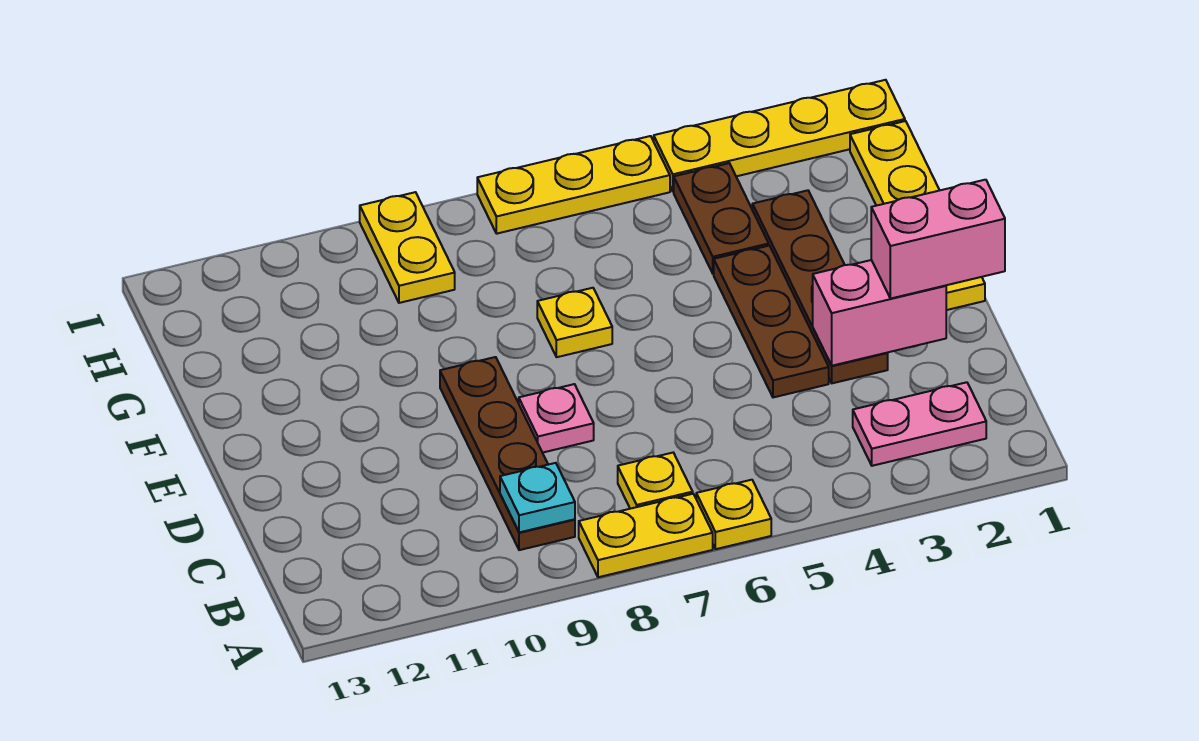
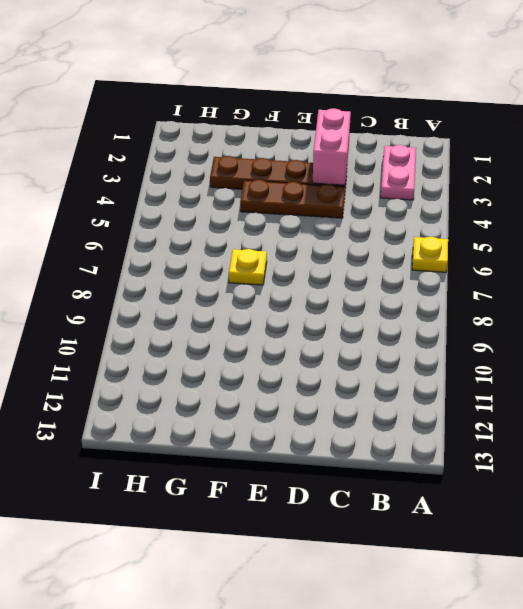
none -> yellow 1x2 plate [579,494,713,577]
none -> yellow 1x1 plate [618,453,693,509]
none -> brown 1x4 plate [440,357,575,550]

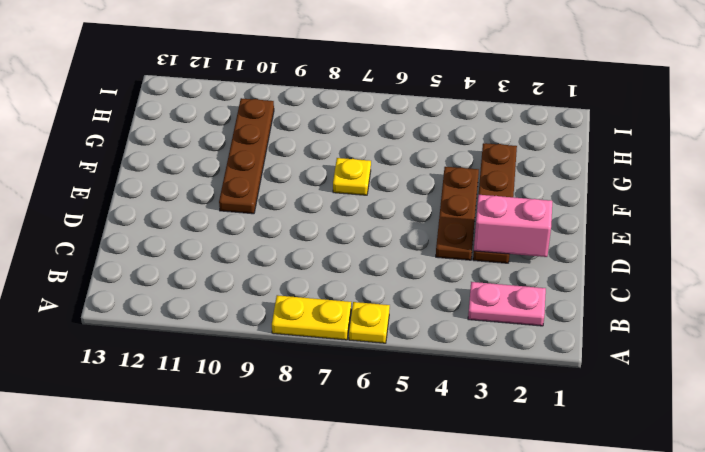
brown 1x4 plate [219,98,274,214] -> brown 1x4 plate moved to [440,357,575,550]
none -> yellow 1x1 plate [618,453,693,509]
none -> pink 1x1 plate [519,384,594,453]
none -> yellow 1x4 plate [850,121,985,310]

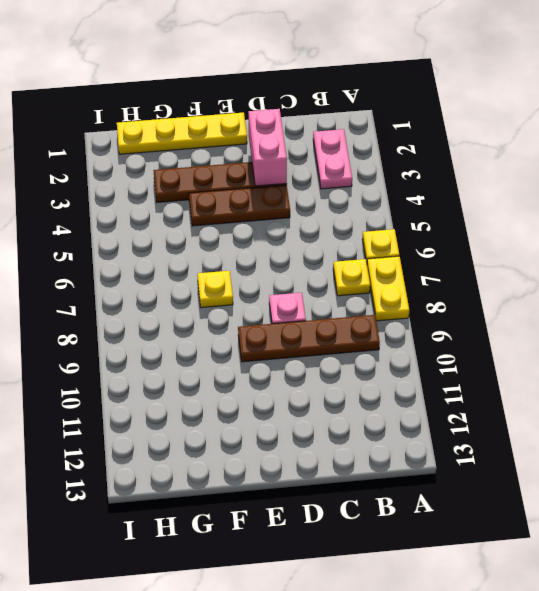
none -> brown 1x2 plate [674,163,769,274]
none -> yellow 1x2 plate [360,192,455,303]
none -> yellow 1x4 plate [654,80,905,191]

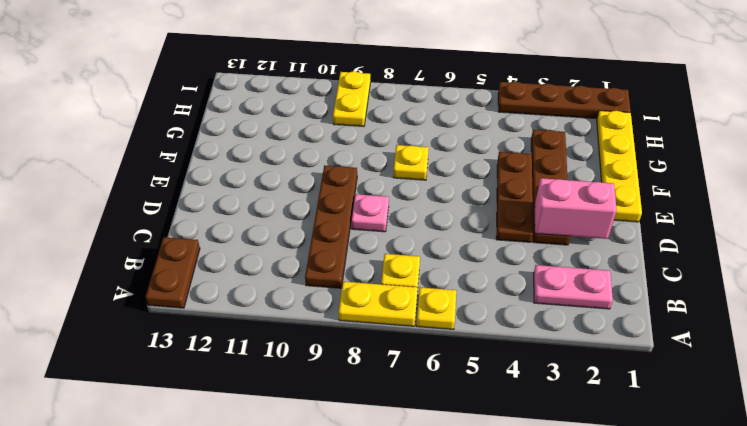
brown 1x2 plate [145,237,200,308] -> brown 1x2 plate moved to [674,163,769,274]
brown 1x4 plate [498,82,631,119] -> yellow 1x4 plate [654,80,905,191]
none -> yellow 1x3 plate [477,136,670,234]
none -> cyan 1x1 plate [500,463,575,532]
none -> pink 1x2 brick [871,180,1005,299]

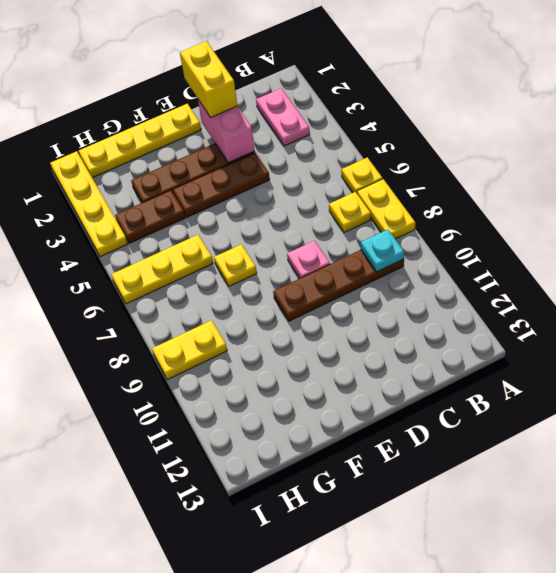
yellow 1x2 brick [180,41,237,117] -> pink 1x2 brick [871,180,1005,299]
yellow 1x3 plate [111,235,213,304] -> yellow 1x3 plate turned to [477,136,670,234]

